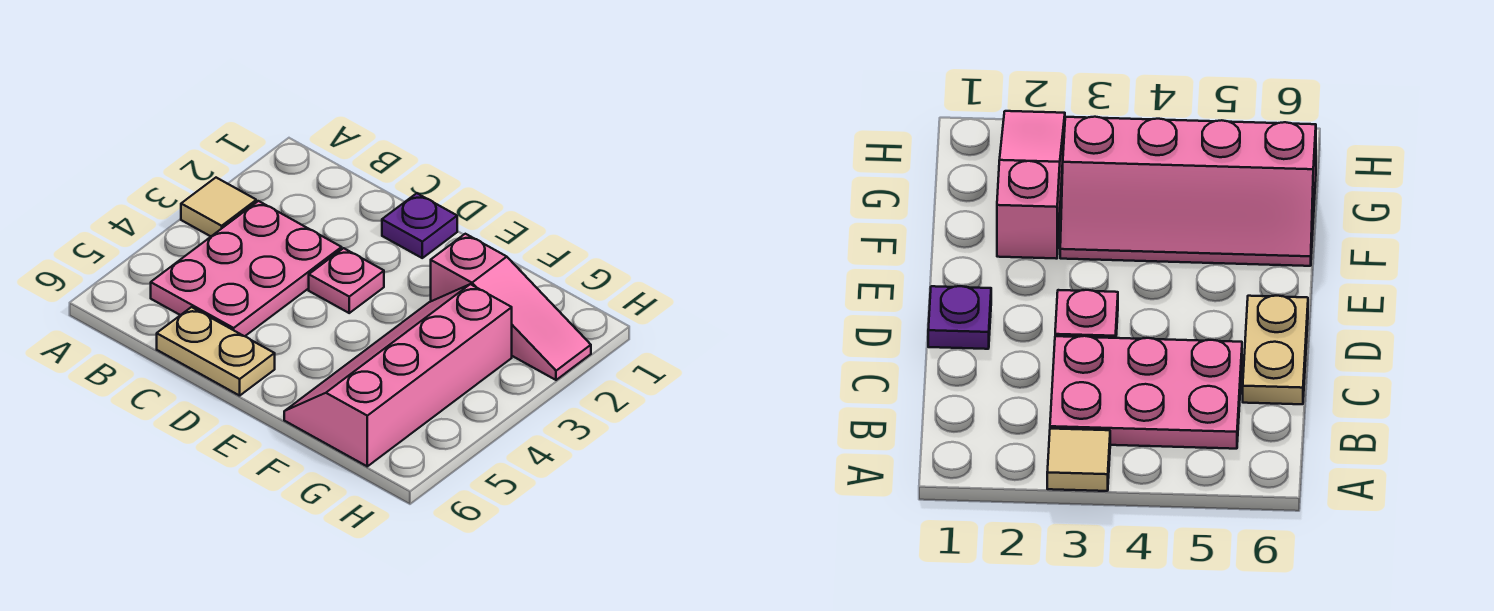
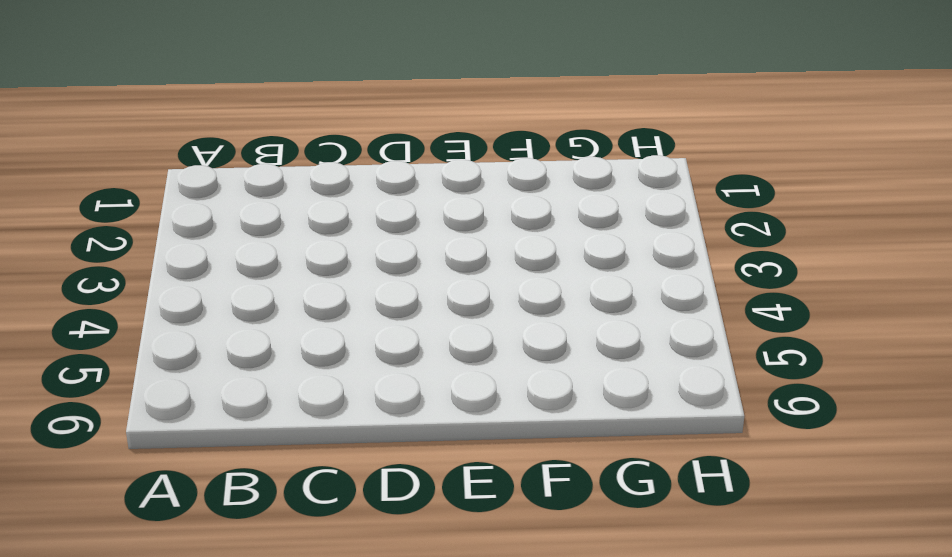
none -> tan 1x1 tile [181,178,256,236]
none -> pink 2x3 plate [151,201,342,336]

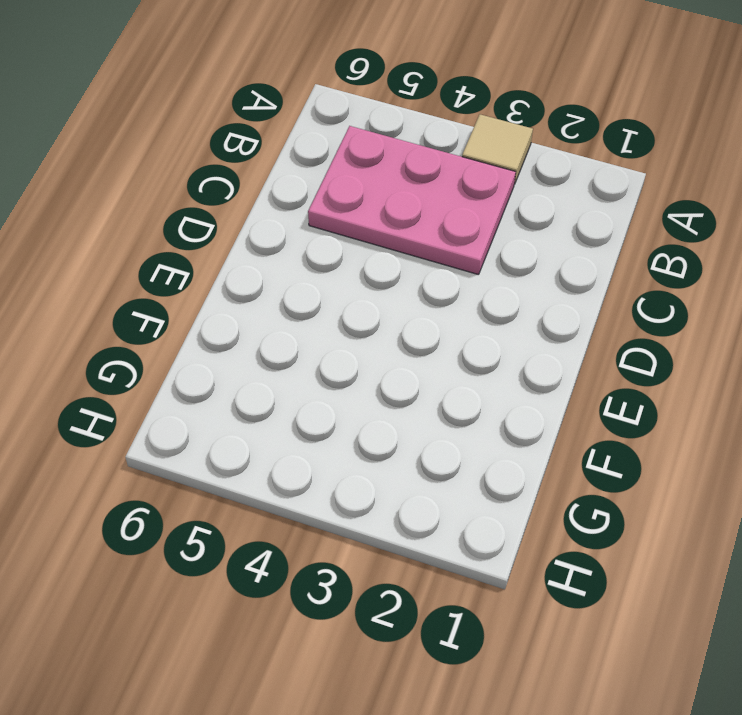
none -> tan 1x2 plate [157,307,275,396]
none -> purple 1x1 plate [382,193,457,258]

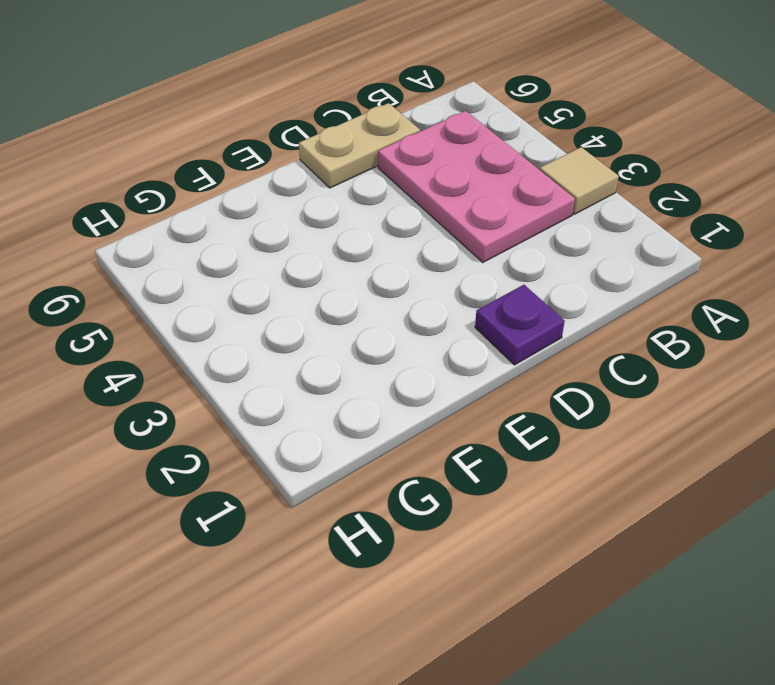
none -> pink 1x1 plate [309,248,384,313]
none -> pink 1x3 slope [431,234,591,380]

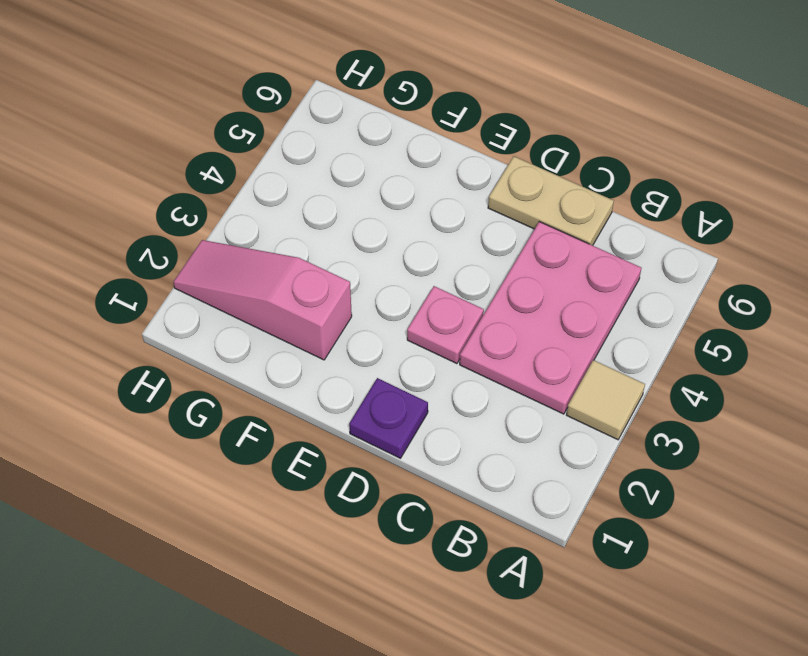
none -> pink 2x4 slope [284,284,512,466]

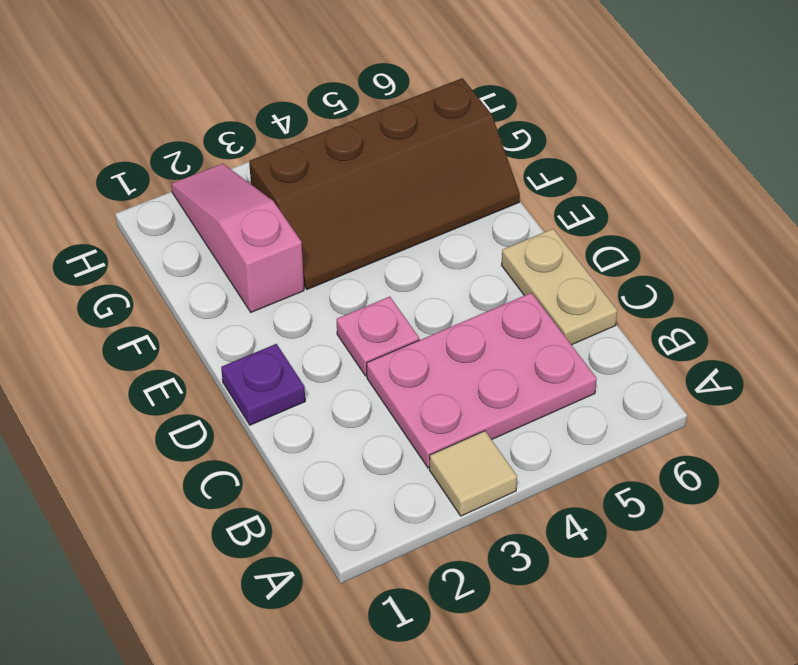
brown 2x4 slope [249,78,520,289] -> pink 2x4 slope [284,284,512,466]

